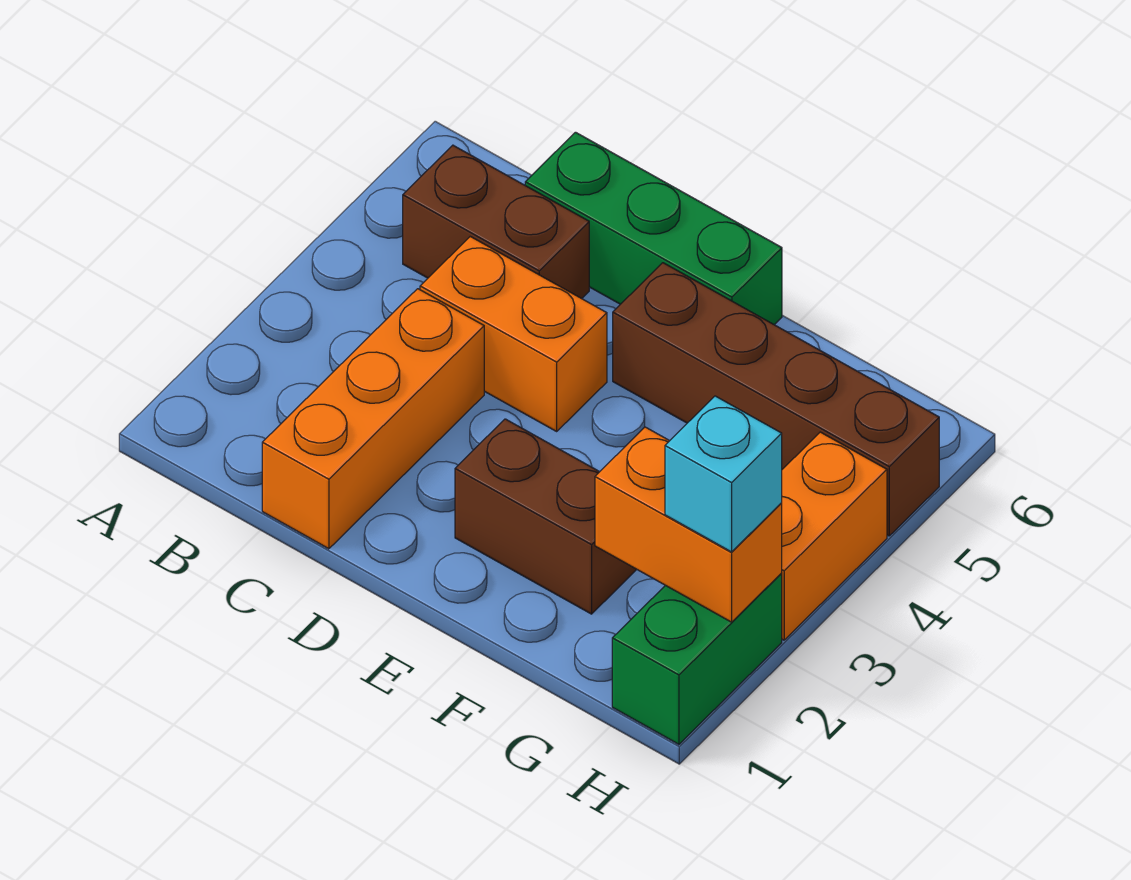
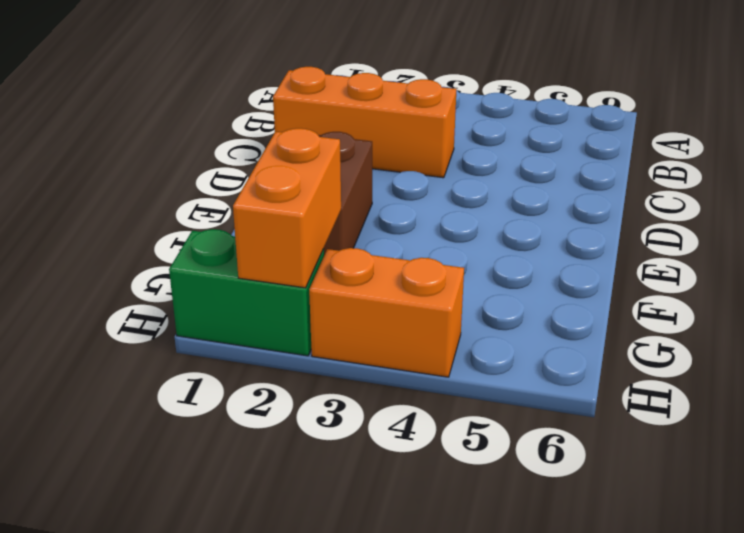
none -> brown 1x2 brick [403,145,589,299]
none -> orange 1x2 brick [420,237,607,431]

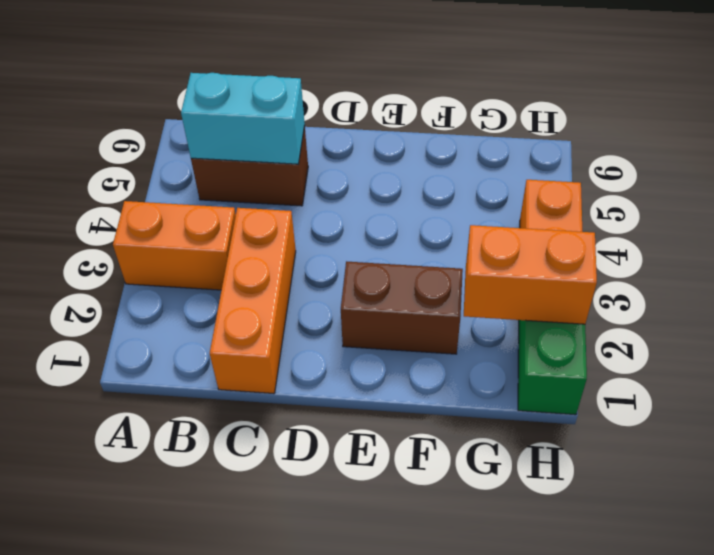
orange 1x2 brick [113,201,236,290] -> orange 1x2 brick moved to [420,237,607,431]
cyan 1x2 brick [181,73,305,164] -> none
none -> green 1x3 brick [525,132,782,325]
none -> brown 1x4 brick [613,263,939,536]

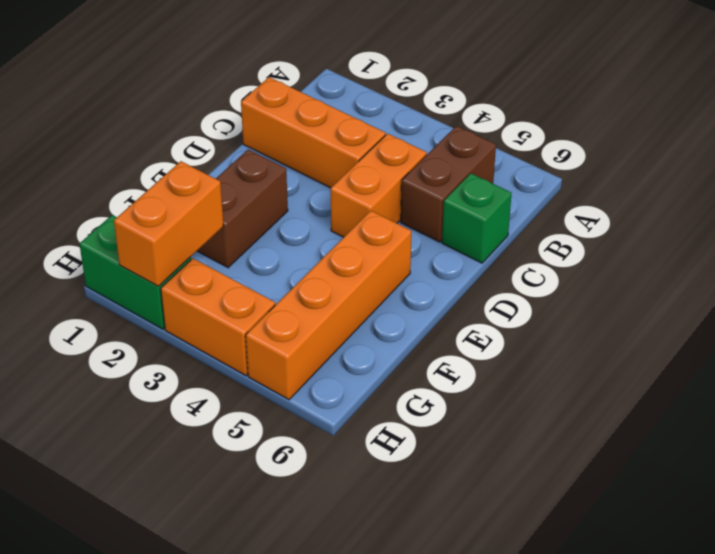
green 1x1 brick [442,173,512,263] -> green 1x3 brick [525,132,782,325]
orange 1x4 brick [246,211,411,400] -> brown 1x4 brick [613,263,939,536]
none -> cyan 1x1 brick [665,396,782,552]

